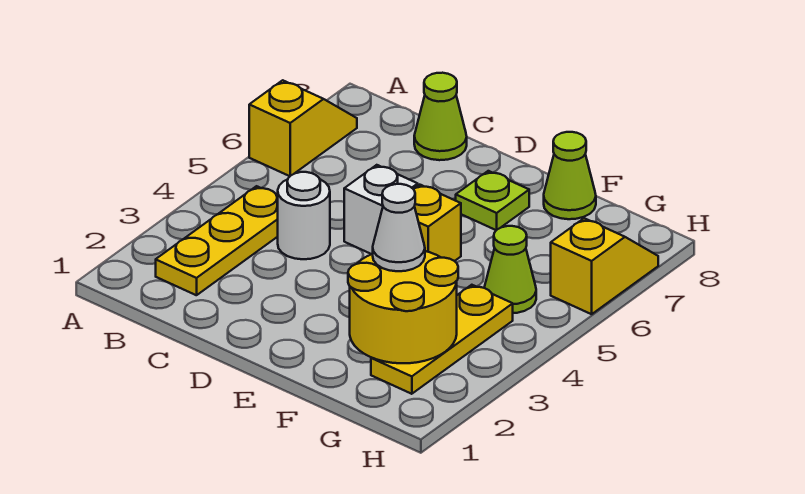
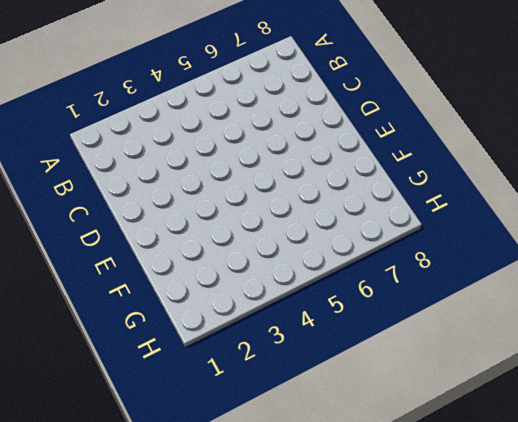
none -> yellow 1x2 slope [249,80,357,176]
none -> yellow 1x3 plate [156,186,278,295]
none -> white 1x1 round brick [278,172,330,259]

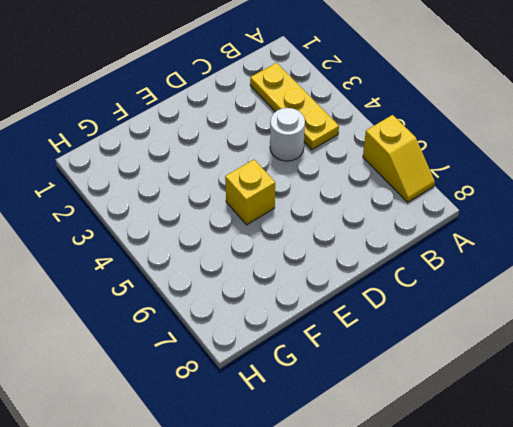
none -> lime 1x1 cone [414,73,467,160]
none -> white 1x1 brick [344,165,418,254]
none -> lime 1x1 plate [456,171,529,230]

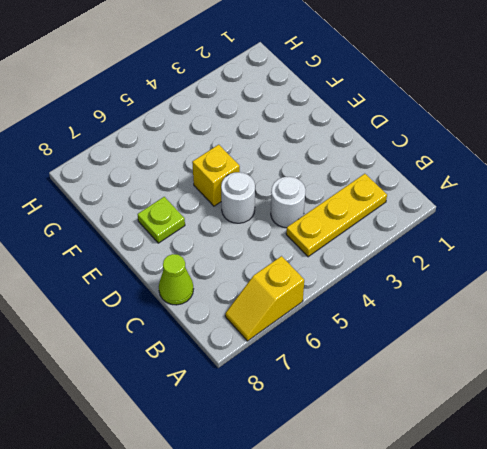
white 1x1 round brick [221,172,255,223] -> white 1x1 brick [344,165,418,254]
none -> lime 1x1 cone [544,132,596,219]
none -> yellow 1x3 plate [371,285,513,394]
none -> lime 1x1 cone [484,226,536,313]

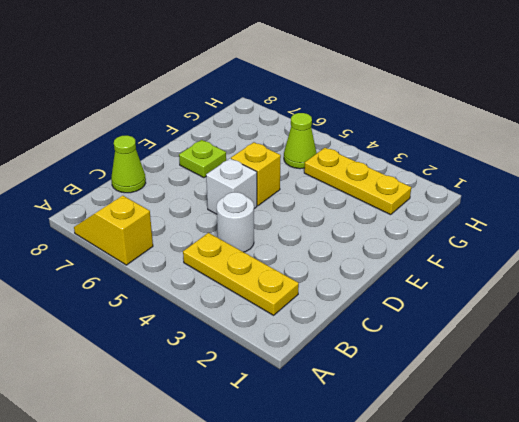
none -> lime 1x1 cone [544,132,596,219]
none -> yellow 1x2 slope [551,218,658,314]
none -> yellow 2x2 round brick [348,251,458,363]

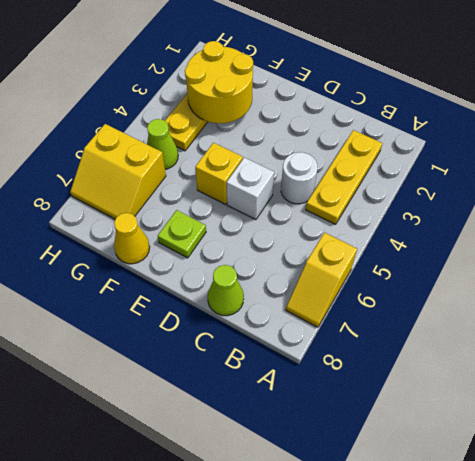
yellow 1x1 cone [114,213,150,264] -> lime 1x1 cone [544,132,596,219]
yellow 2x2 slope [70,124,166,219] -> yellow 1x2 slope [551,218,658,314]
none -> white 1x1 cone [373,184,425,271]

